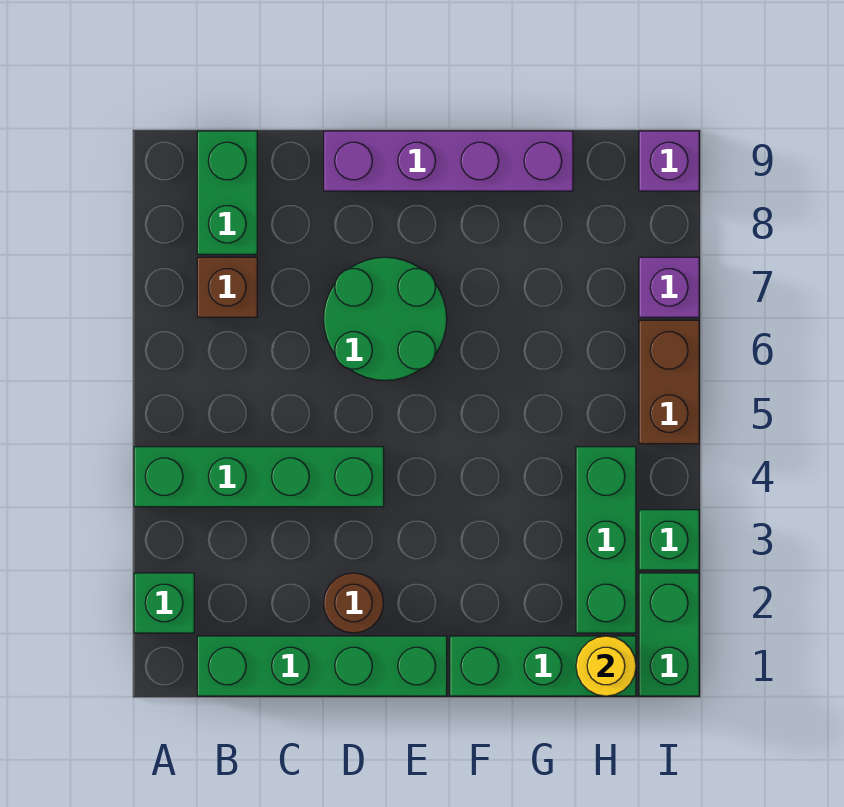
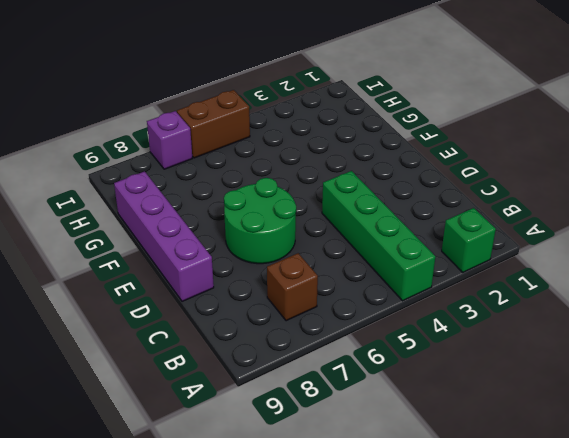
none -> green 1x4 brick [197,636,447,696]
none -> green 1x2 brick [197,131,257,254]
none -> brown 1x1 round brick [324,573,384,633]

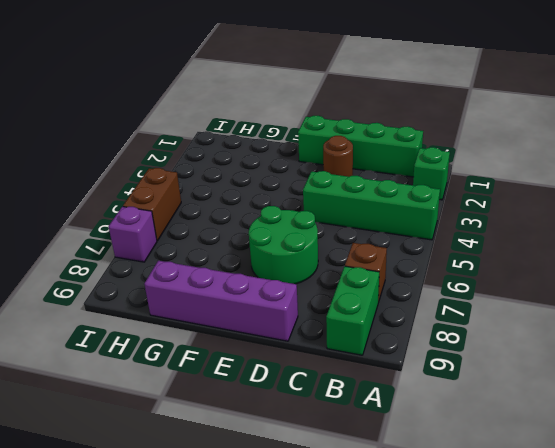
none -> green 1x3 brick [450,636,636,696]
none -> green 1x3 brick [576,447,636,633]
none -> green 1x2 brick [639,573,699,696]

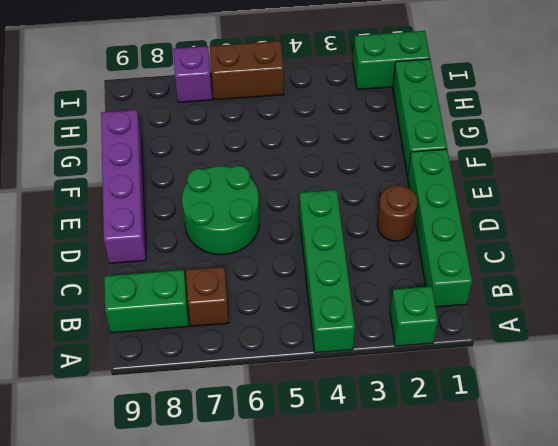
none -> green 1x3 brick [576,447,636,633]
none -> green 1x1 brick [639,510,699,570]
none -> purple 1x1 brick [639,131,699,191]

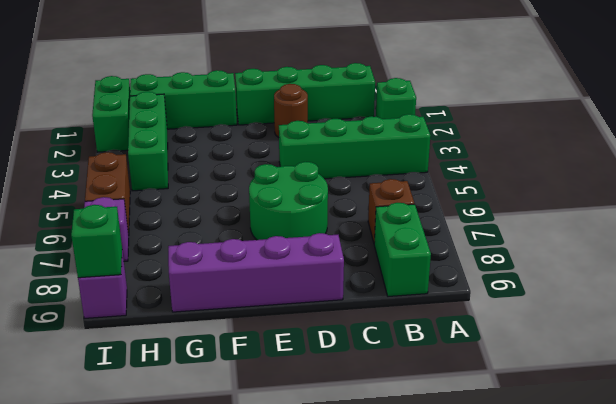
green 1x1 brick [71,205,122,278] -> green 1x1 brick moved to [639,510,699,570]
none -> yellow 1x1 round brick [576,636,636,696]

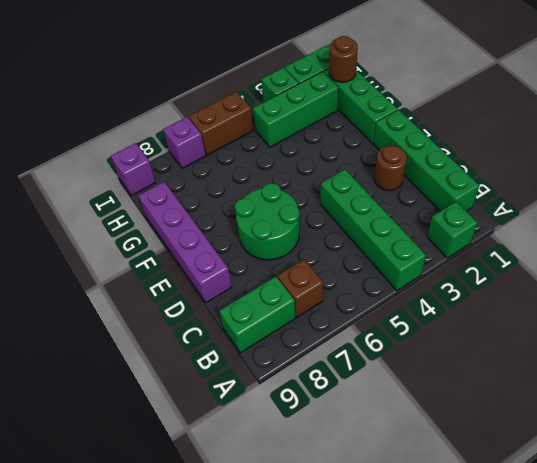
brown 1x1 round brick [329,36,358,82] -> yellow 1x1 round brick [576,636,636,696]

